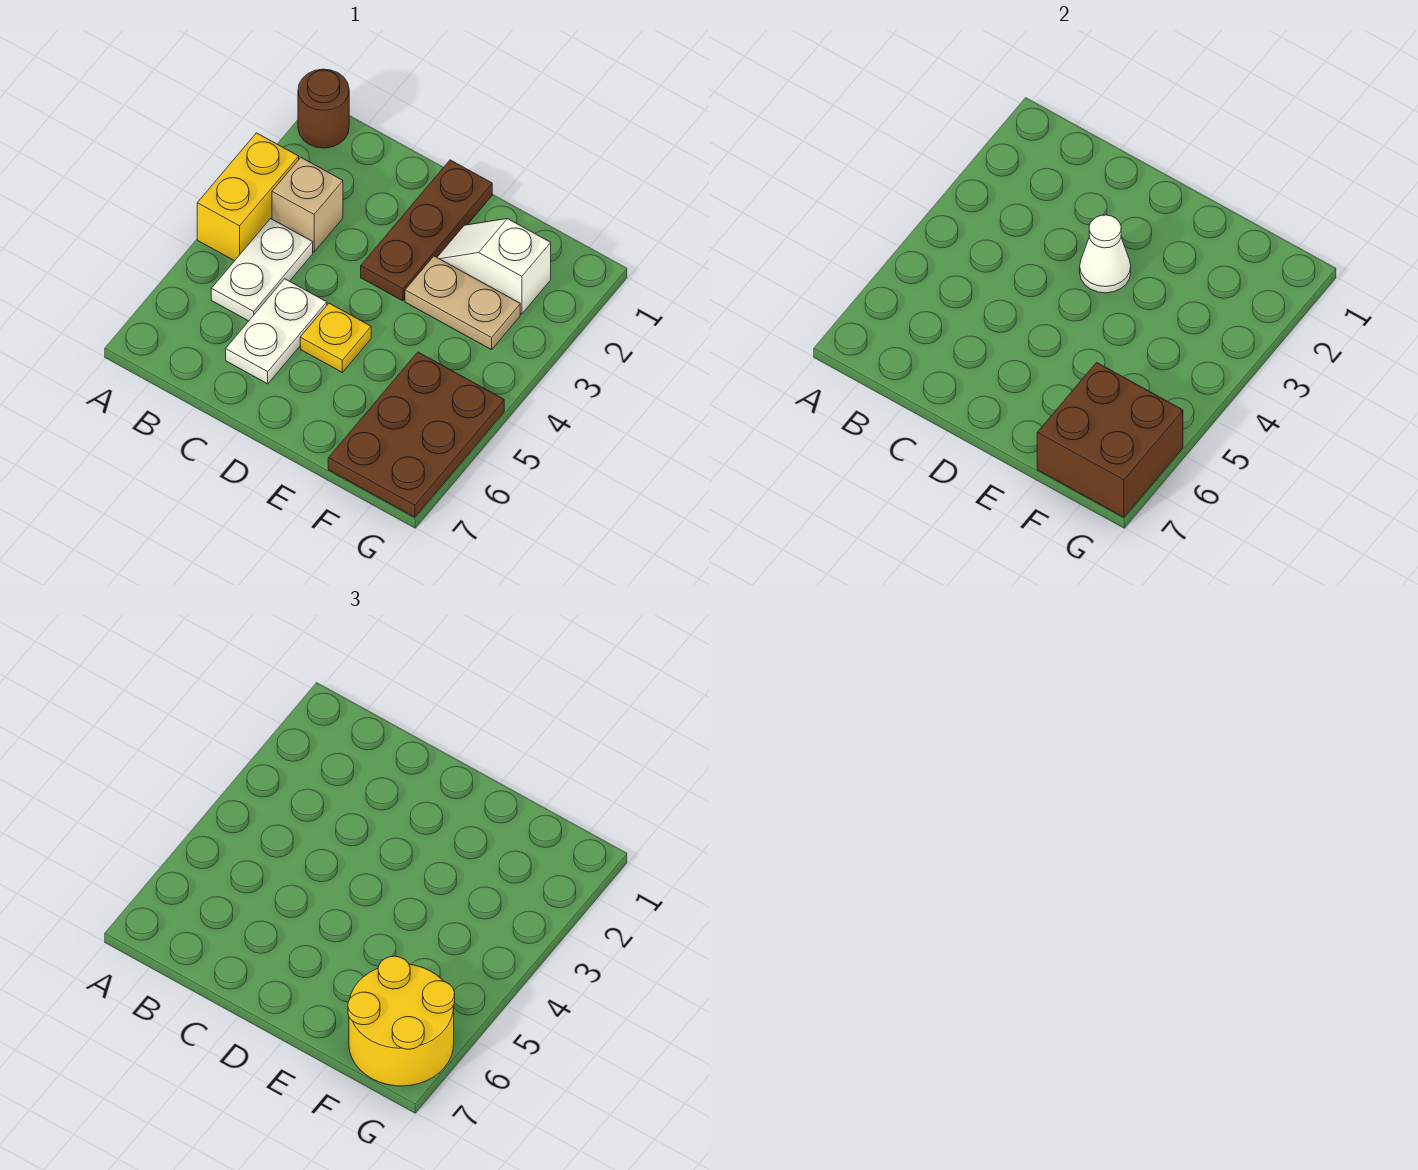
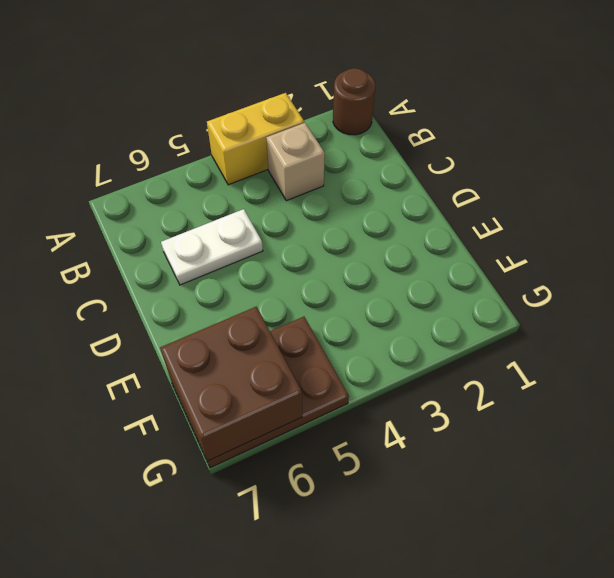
none -> white 1x2 plate [211,219,313,321]
none -> brown 1x3 plate [361,160,492,301]
none -> yellow 1x1 plate [300,303,371,372]

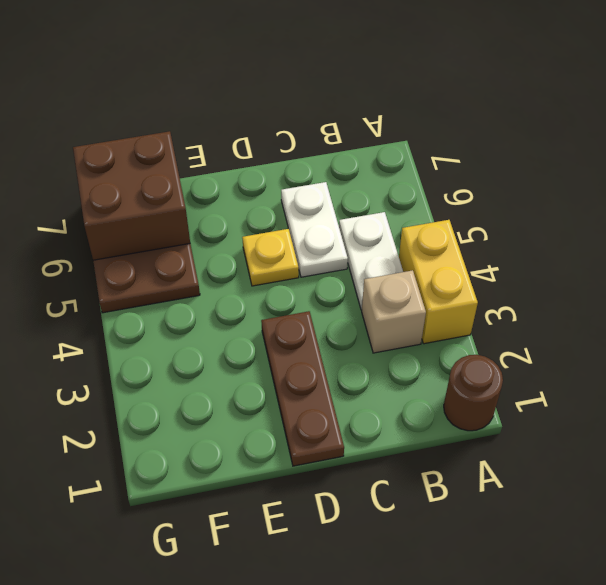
none -> white 1x2 slope [437,219,551,314]
none -> tan 1x2 plate [405,256,520,350]
none -> white 1x1 cone [1080,215,1131,293]

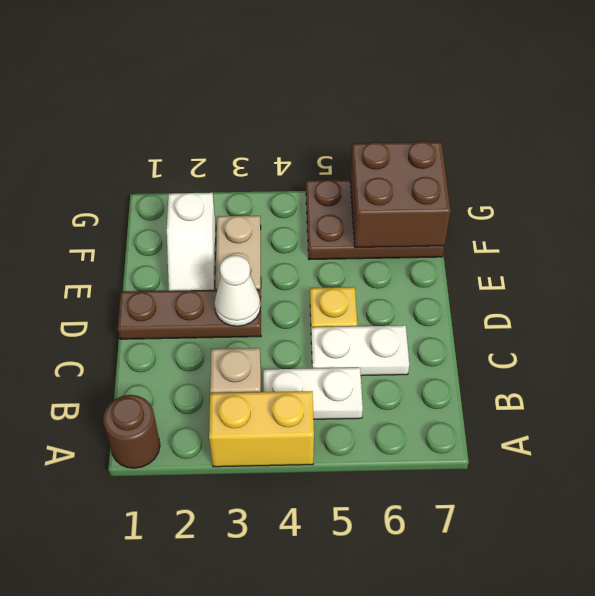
none -> yellow 2x2 round brick [348,956,455,1086]

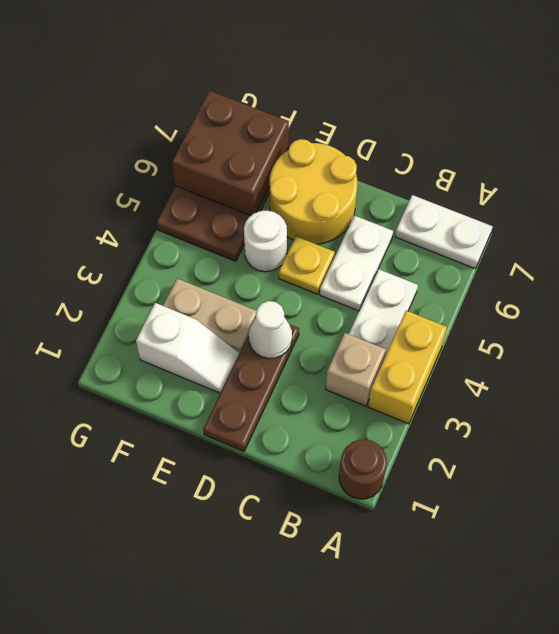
white 1x2 plate [395,195,493,269] -> none
yellow 2x2 round brick [269,139,357,244] -> yellow 2x2 round brick moved to [348,956,455,1086]
white 1x1 round brick [244,211,287,272] -> none

